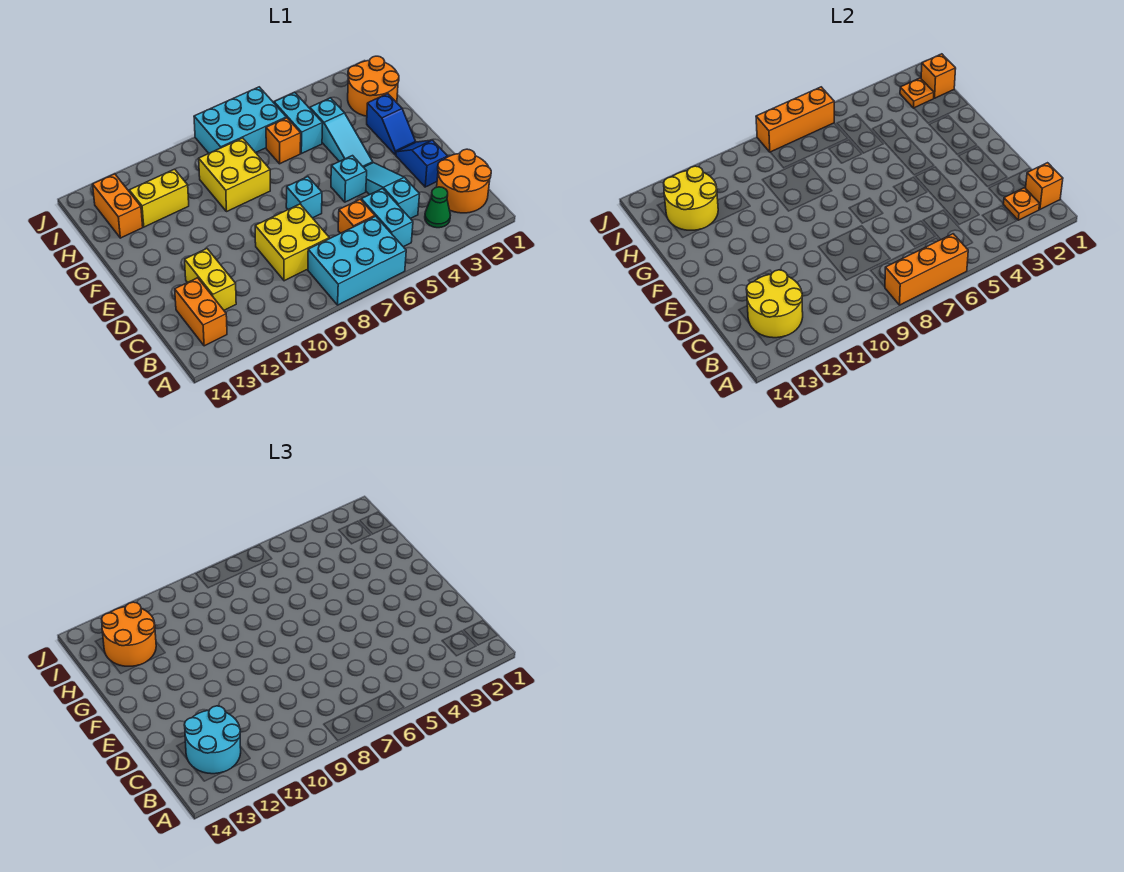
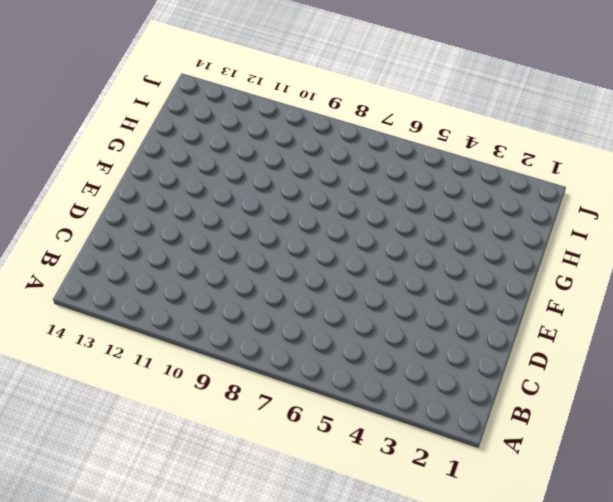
none -> cyan 2x3 brick [308,216,406,305]
none -> orange 2x2 round brick [437,149,491,213]
none -> green 1x1 cone [425,187,450,228]
none -> cyan 1x2 brick [361,189,413,247]

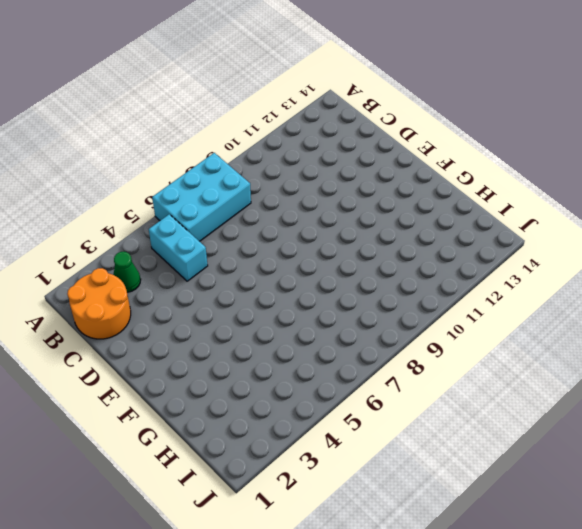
none -> orange 1x2 brick [175,278,227,346]
none -> cyan 1x3 slope [364,163,420,219]
none -> orange 1x1 brick [338,199,375,233]
none -> yellow 2x2 brick [255,204,329,281]

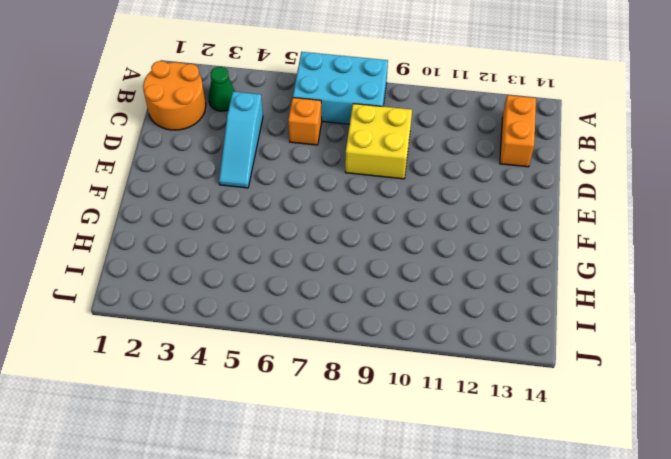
none -> cyan 1x2 brick [361,189,413,247]
none -> yellow 1x2 brick [185,249,236,310]
none -> blue 1x2 slope [396,140,448,187]
none -> cyan 1x1 brick [331,156,367,202]

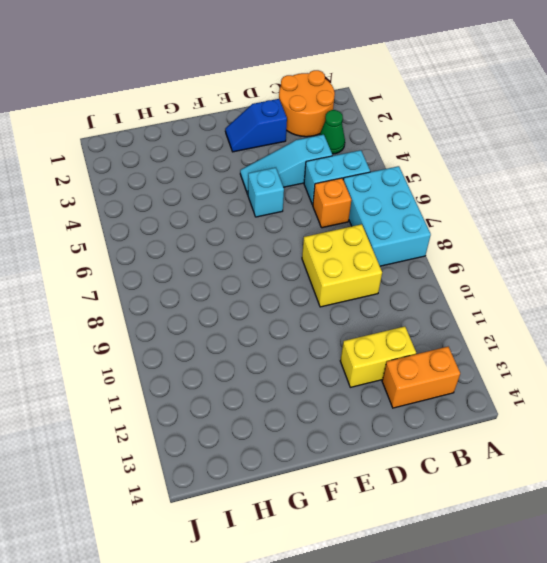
none -> cyan 1x1 brick [286,177,322,218]
none -> blue 1x2 slope [367,94,416,155]
none -> cyan 1x3 slope [310,98,373,167]
none -> yellow 2x2 brick [199,138,270,211]

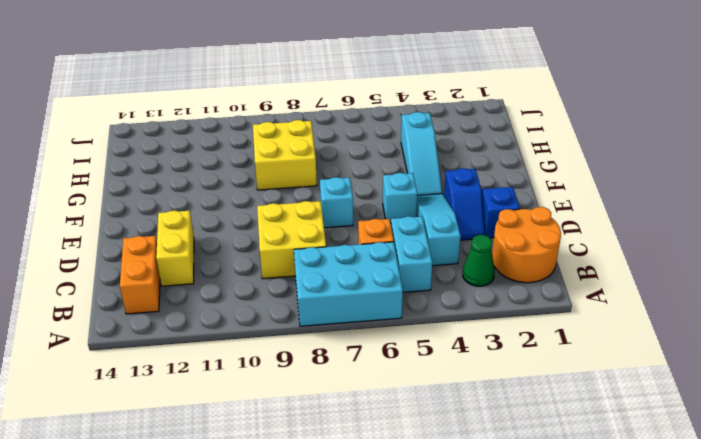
blue 1x2 slope [444,168,485,240] -> blue 1x2 slope moved to [367,94,416,155]
none -> orange 2x2 round brick [348,56,399,116]
none -> cyan 1x2 brick [274,92,323,154]
none -> orange 1x1 brick [266,118,301,164]
none -> yellow 1x2 brick [129,169,189,227]

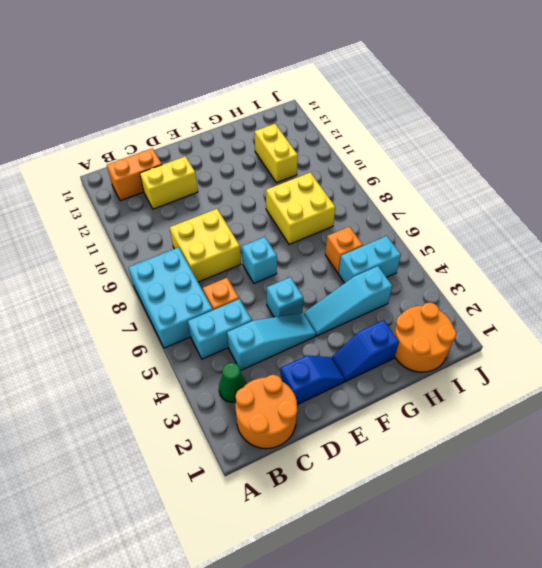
none -> orange 1x2 brick [93,174,143,238]
none -> cyan 2x3 brick [194,87,286,153]
none -> orange 1x3 brick [885,234,968,305]
none -> orange 1x1 brick [1025,163,1063,210]

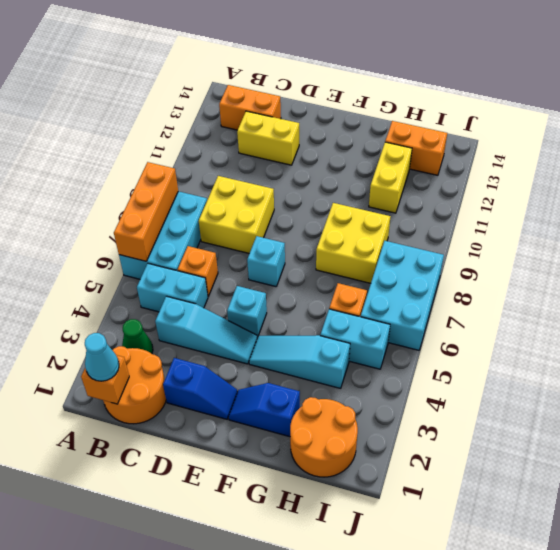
cyan 1x1 cone [85,333,119,381] -> none
none -> orange 1x1 plate [1003,188,1039,220]
none -> yellow 2x2 round brick [746,270,803,338]
none -> yellow 2x2 round brick [664,166,718,230]
none -> orange 1x1 brick [921,54,956,98]

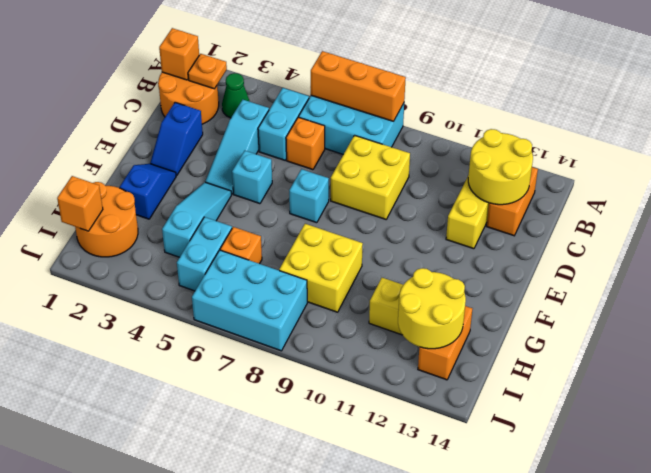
none -> orange 1x1 plate [900,78,934,108]
none -> orange 1x3 brick [756,87,834,152]
none -> cyan 2x2 round brick [184,706,241,774]
none -> orange 2x2 round brick [102,602,156,666]

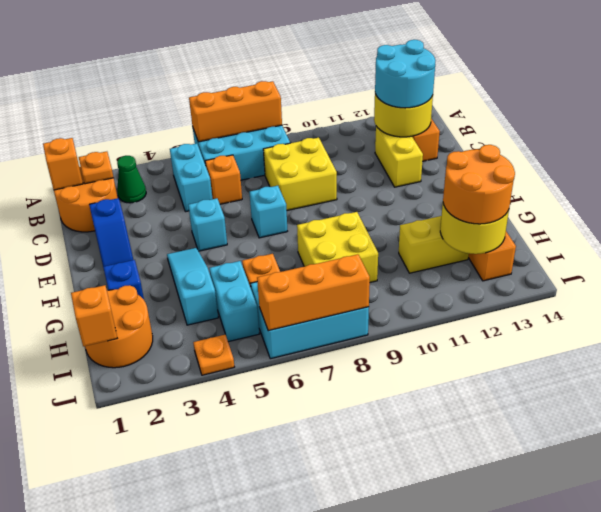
orange 1x1 plate [193,335,234,375] -> orange 1x1 plate moved to [900,78,934,108]
none -> cyan 1x3 slope [364,163,420,219]

